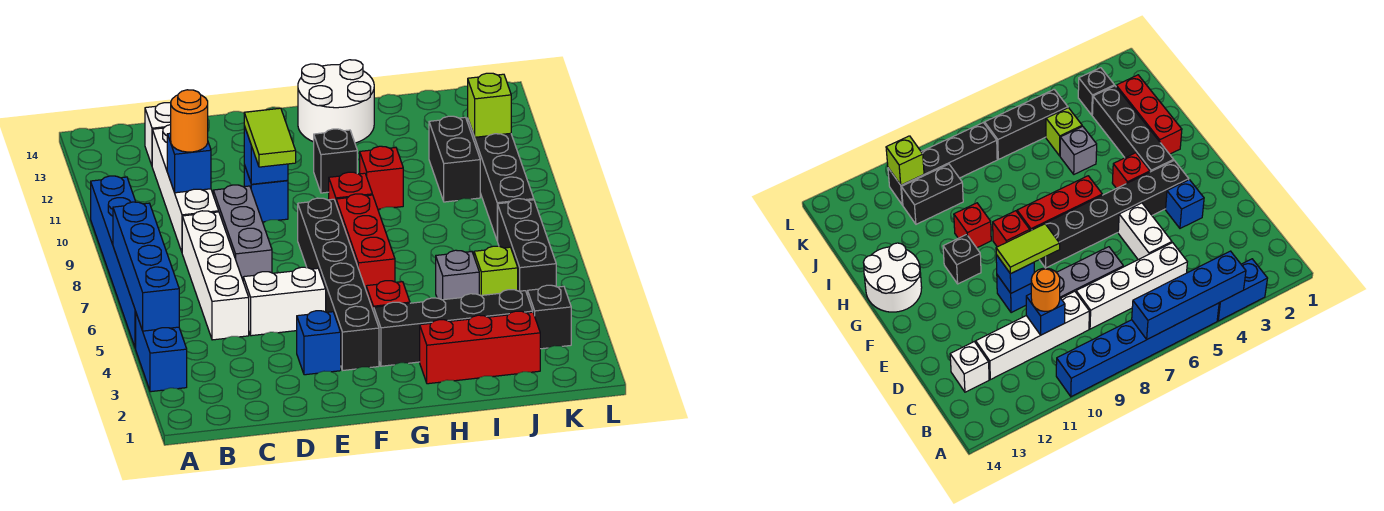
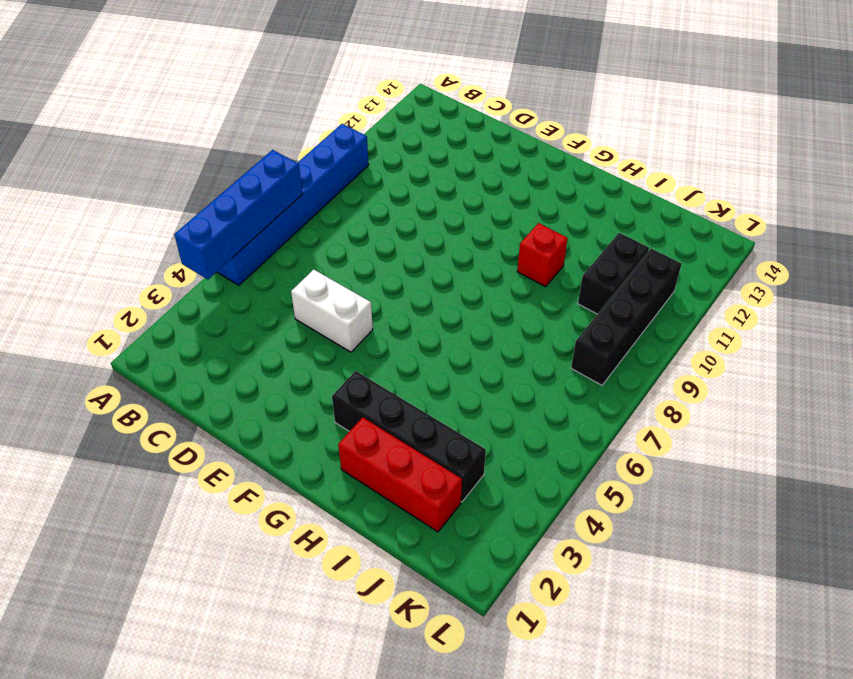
none -> blue 1x2 brick [136,314,187,392]
none -> white 1x4 brick [182,211,249,340]
none -> white 1x4 brick [152,125,219,252]
none -> white 1x1 brick [145,103,171,165]

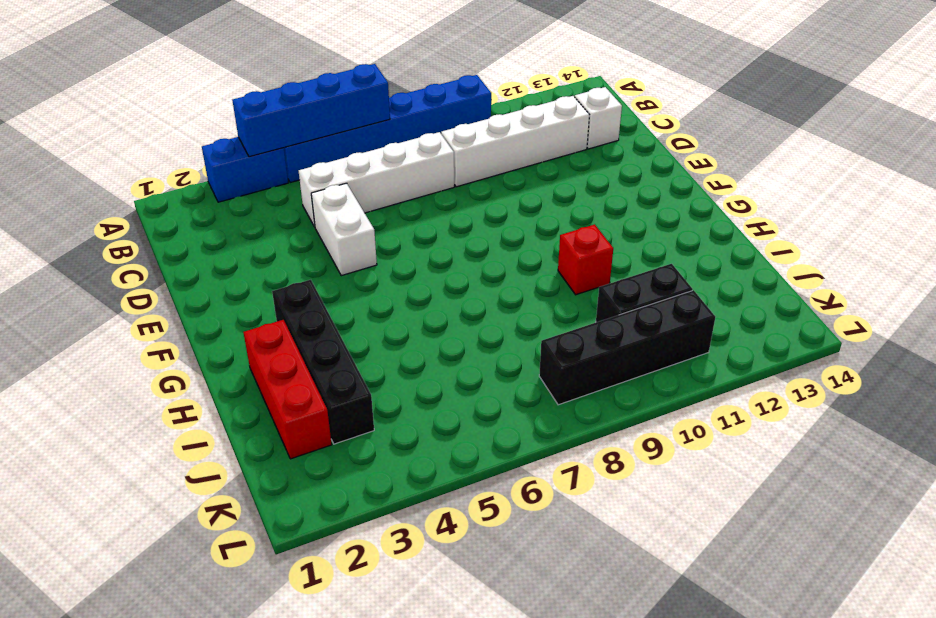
none -> grey 1x3 brick [213,185,272,280]
none -> blue 1x1 brick [297,311,341,375]
none -> blue 1x1 brick [244,165,288,222]
none -> black 1x6 brick [298,198,379,370]

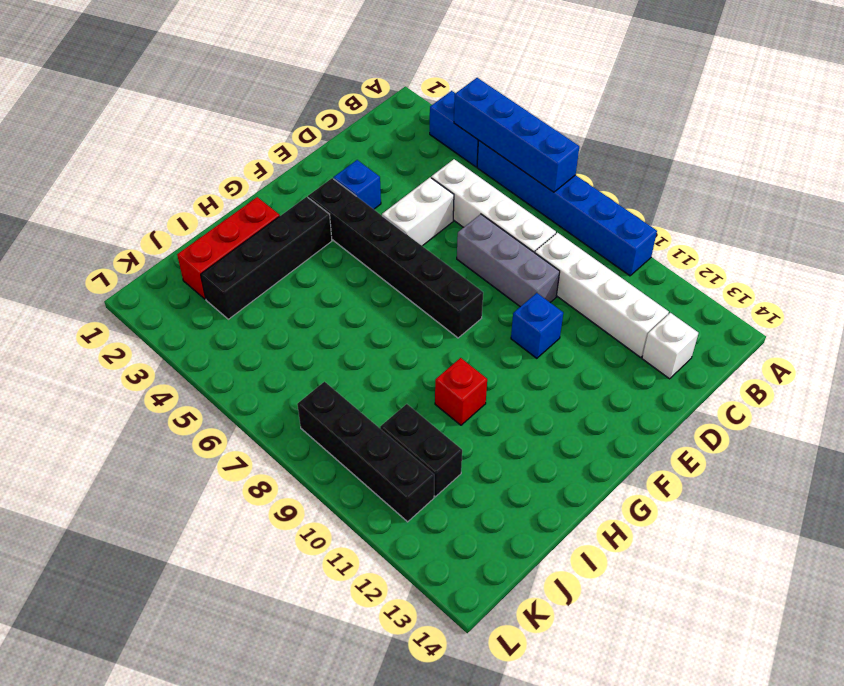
none -> red 1x1 brick [366,281,410,312]
none -> red 1x3 brick [336,194,395,289]
none -> red 1x1 brick [329,172,372,202]
none -> black 1x1 brick [314,129,357,193]

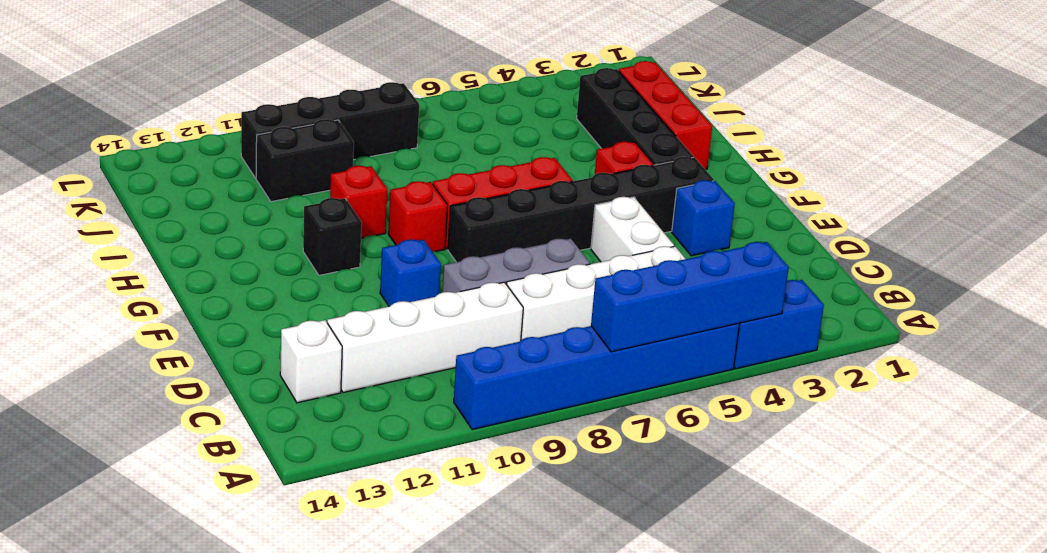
none -> white 2x2 round brick [298,60,374,143]
none -> grey 1x1 brick [436,250,479,300]
none -> lime 1x1 brick [474,246,518,296]
none -> black 1x1 brick [528,285,571,349]

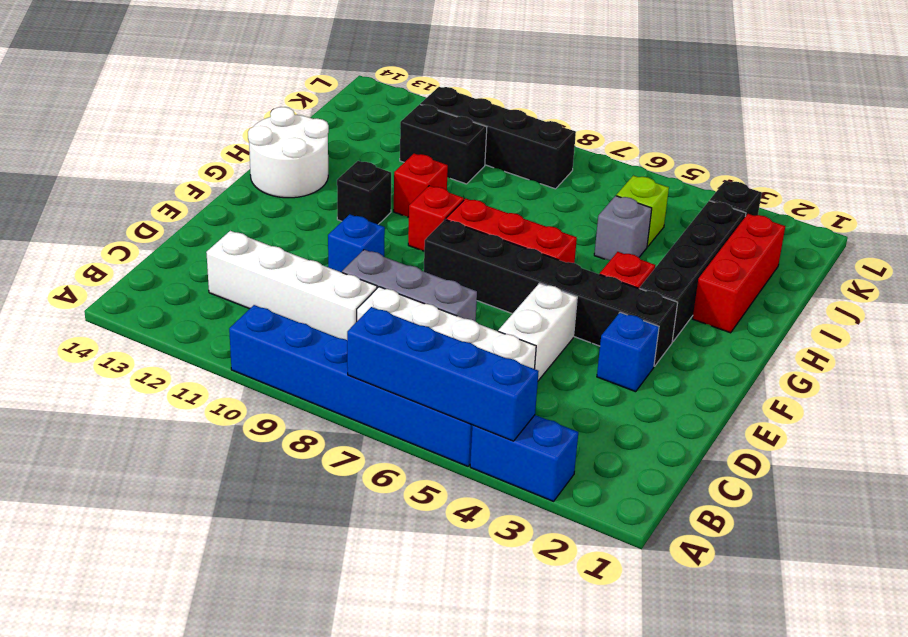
none -> white 1x1 brick [145,103,171,165]
none -> black 1x3 brick [498,199,556,295]
none -> blue 1x1 brick [167,133,211,193]
none -> blue 1x1 brick [244,126,288,184]

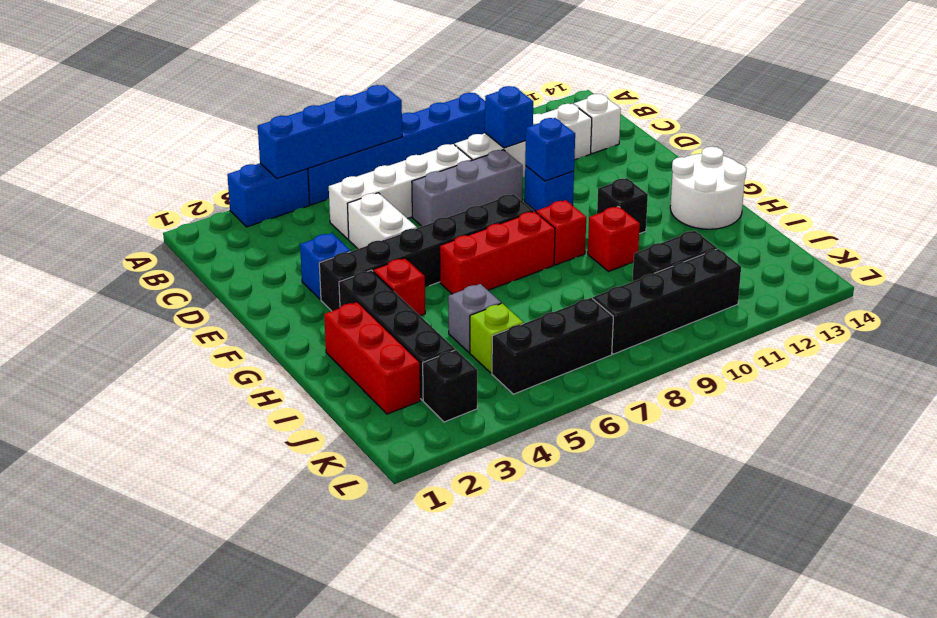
none -> lime 1x1 brick [468,73,511,137]
none -> orange 1x1 round brick [171,90,208,152]
none -> lime 1x2 tile [244,108,296,167]

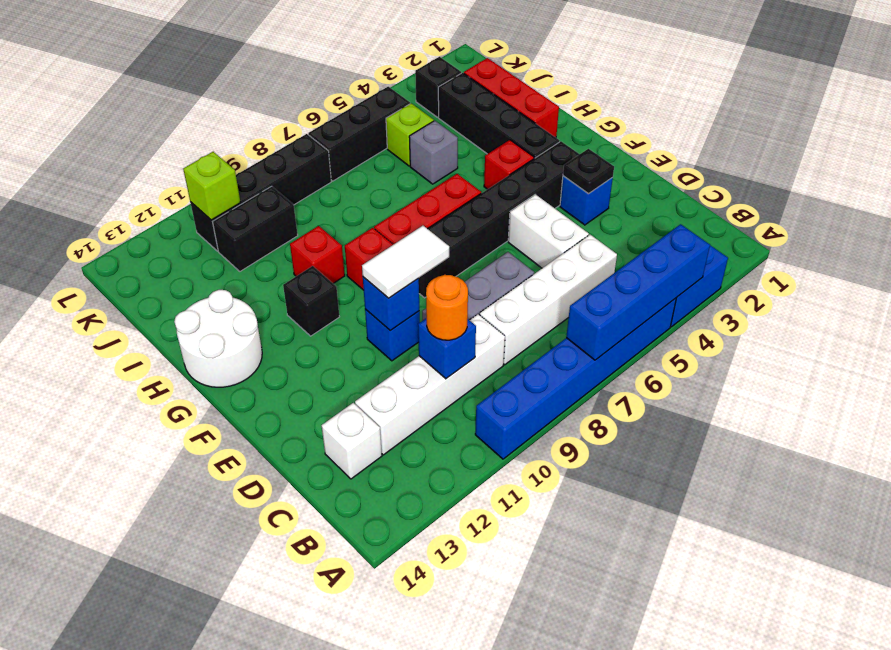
black 1x1 plate [563,149,614,194] -> none
white 1x2 tile [362,226,449,298] -> lime 1x2 tile [244,108,296,167]

